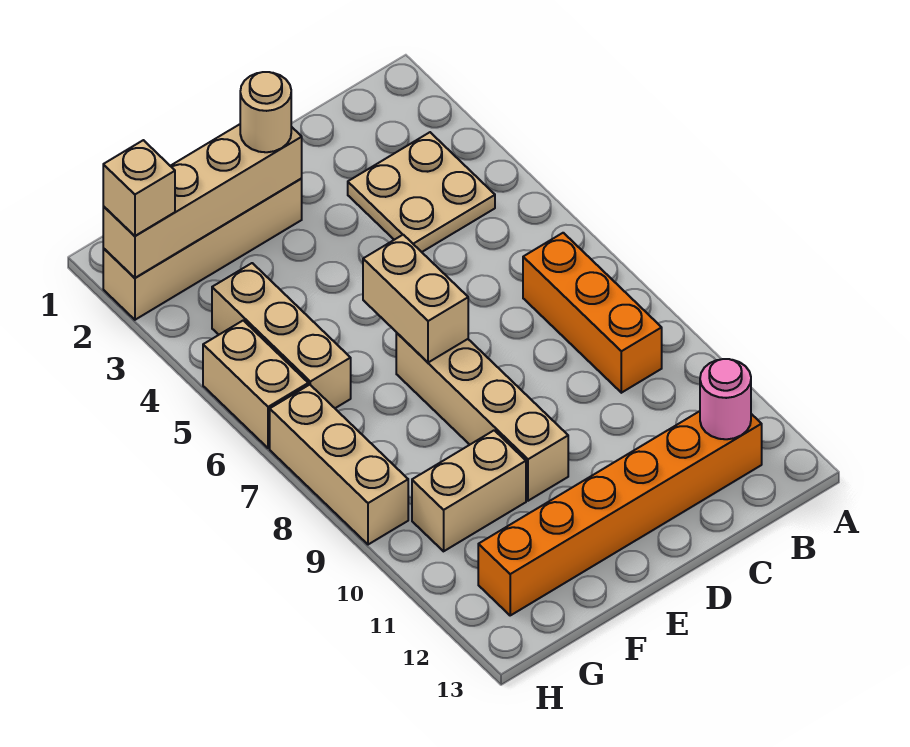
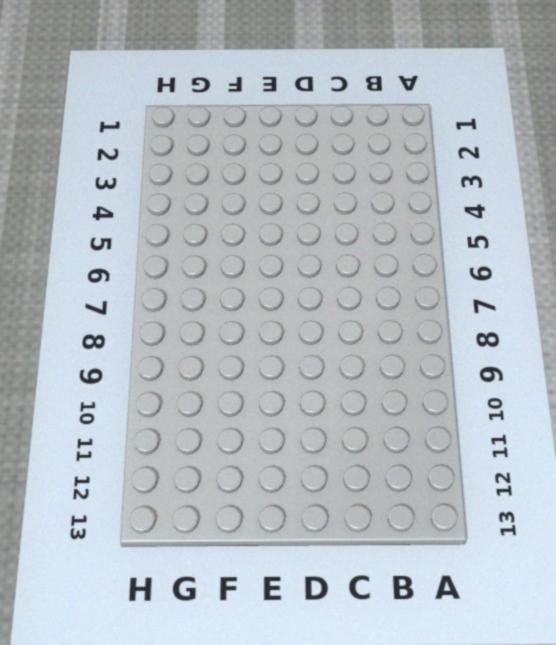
none -> tan 2x2 plate [348,132,495,252]
none -> orange 1x3 brick [523,233,662,393]
none -> orange 1x6 brick [478,411,762,615]

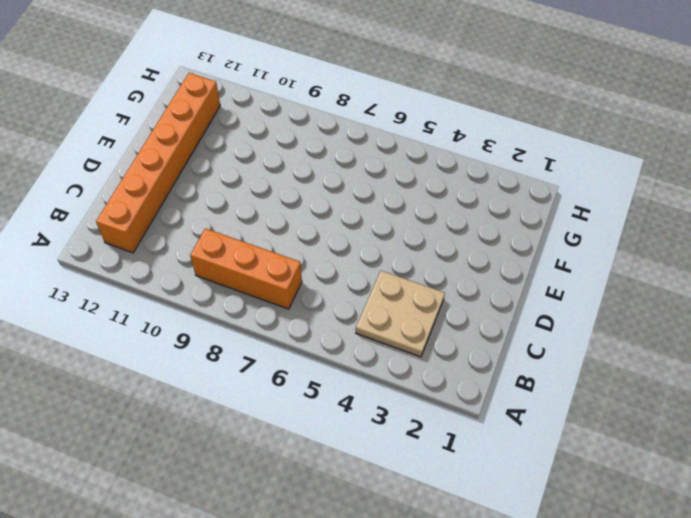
none -> tan 1x4 brick [103,178,302,320]
none -> tan 1x4 brick [396,333,568,501]
none -> tan 1x2 brick [412,430,526,551]

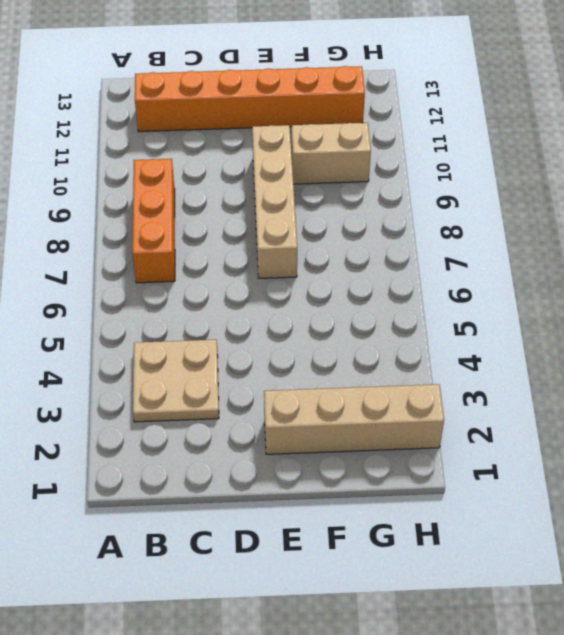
none -> tan 1x3 brick [212,263,351,408]
none -> tan 1x2 brick [203,320,308,448]
none -> tan 1x3 brick [270,385,408,545]

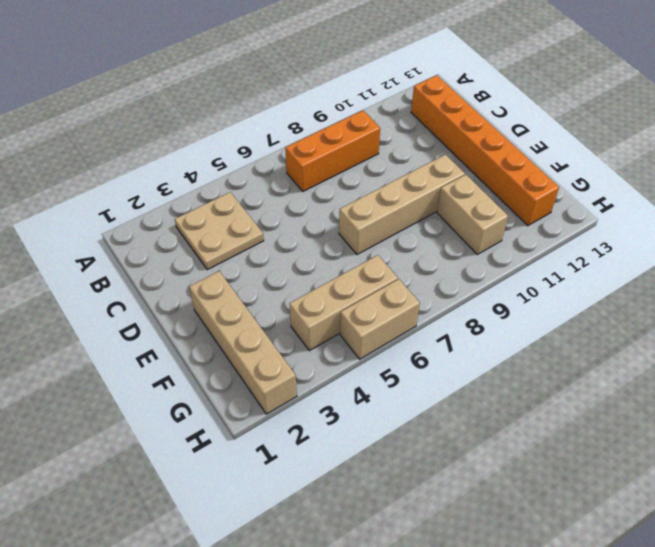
none -> tan 1x3 brick [270,385,408,545]
none -> pink 1x1 round brick [700,359,751,439]
none -> tan 1x4 brick [103,124,302,278]

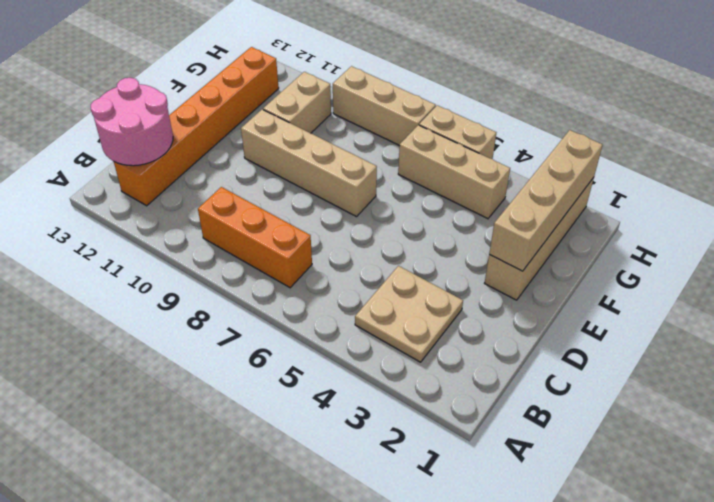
pink 2x2 round brick [91,78,173,166] -> pink 1x1 round brick [700,359,751,439]
none -> tan 1x2 brick [363,235,468,363]
none -> tan 1x1 round brick [240,72,291,152]
none -> tan 1x1 brick [103,140,175,236]

